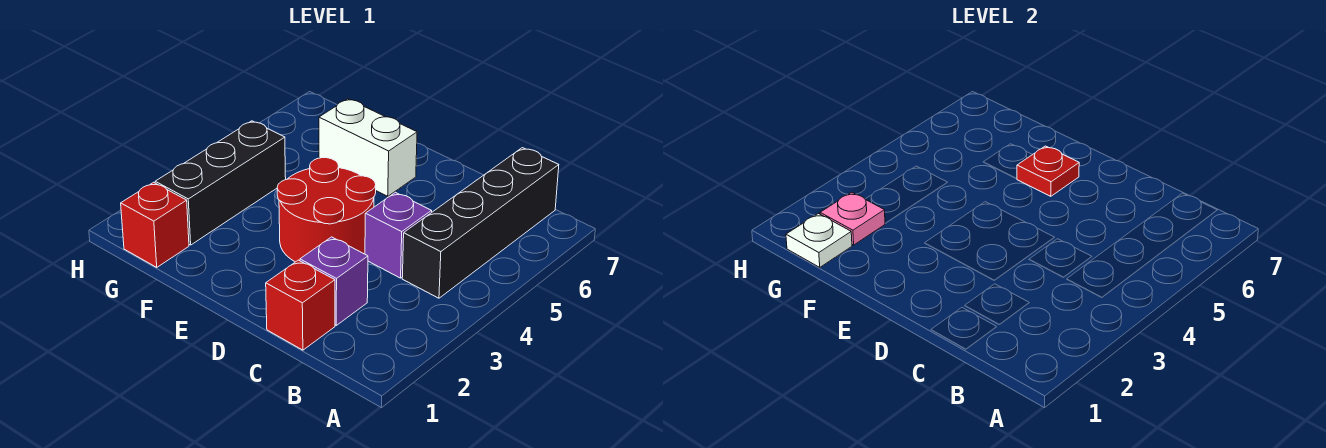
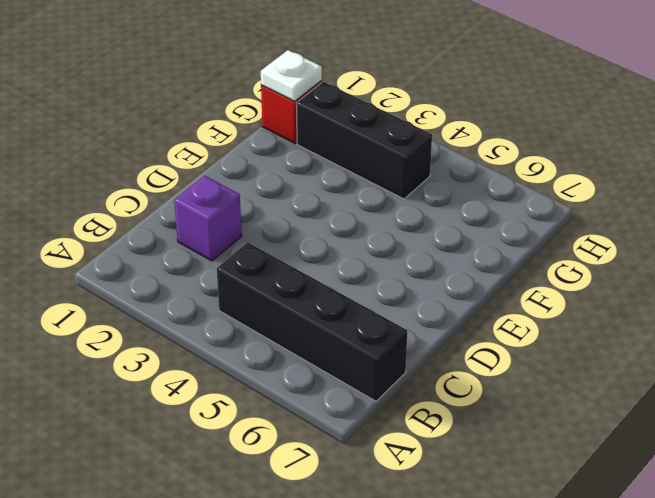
none -> red 1x1 brick [266,260,335,350]
none -> purple 1x1 brick [365,192,432,278]

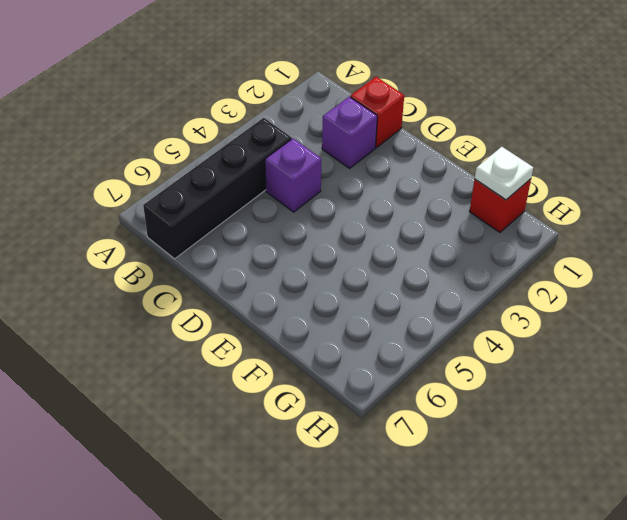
none -> red 2x2 round brick [277,158,376,262]
none -> white 1x2 brick [319,99,417,196]

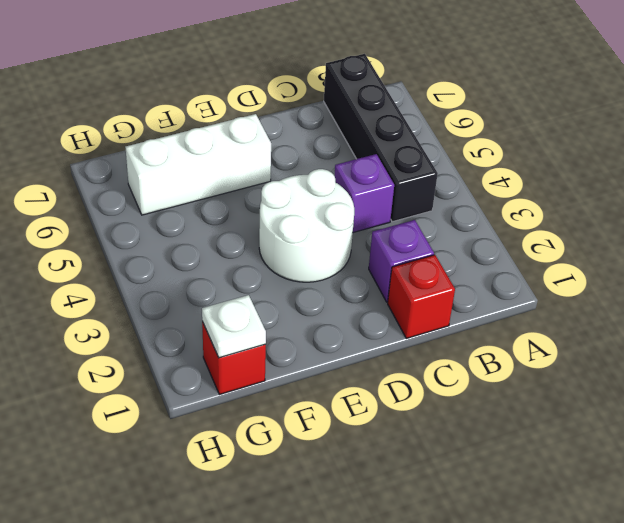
white 2x2 round brick [259,169,354,282] -> red 2x2 round brick [277,158,376,262]
white 1x3 brick [125,114,271,215] -> white 1x2 brick [319,99,417,196]
none -> black 1x3 brick [155,121,286,245]
none -> red 1x1 plate [1017,146,1079,196]

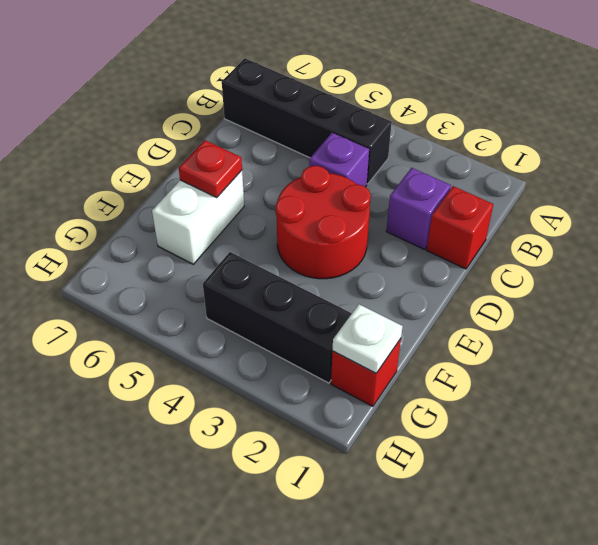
none -> pink 1x1 plate [820,192,885,245]

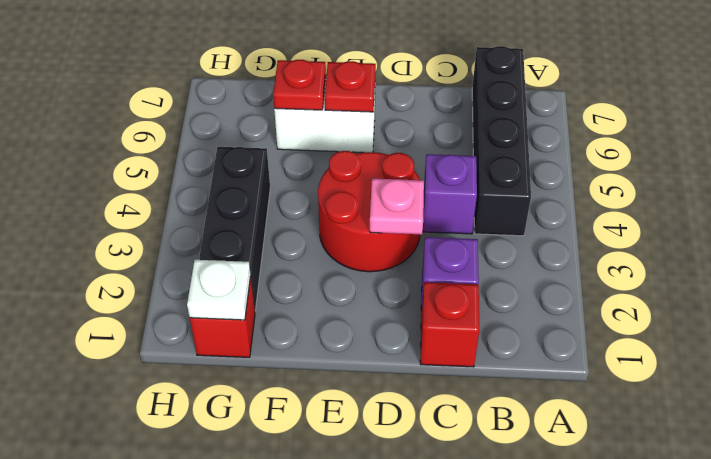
pink 1x1 plate [370,179,424,234] -> pink 1x1 plate moved to [820,192,885,245]
red 1x1 plate [273,60,326,110] -> none

